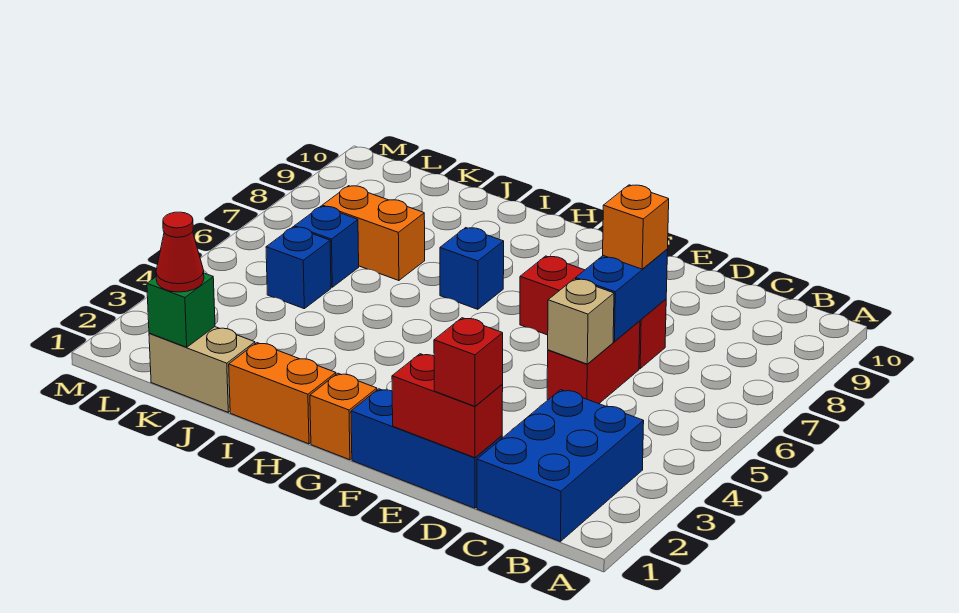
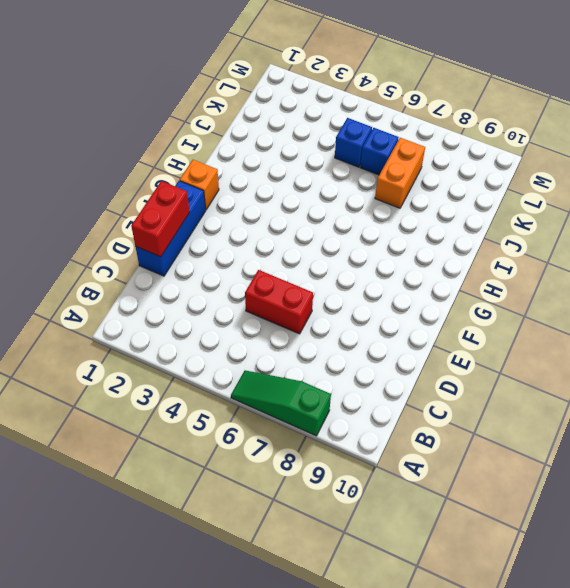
green 1x3 slope [231,370,331,436] -> none
none -> blue 2x3 brick [477,390,644,542]
none -> red 1x3 brick [520,256,666,369]
none -> orange 1x2 brick [229,343,336,444]

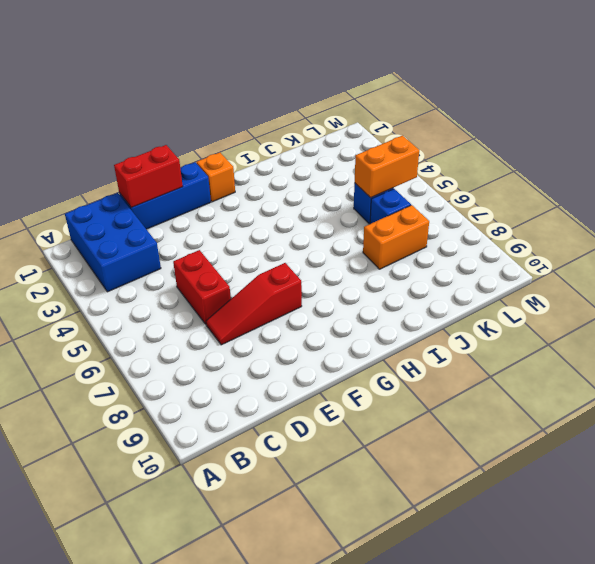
red 1x3 slope [206,263,302,345] -> red 1x3 brick [520,256,666,369]
orange 1x2 brick [355,136,419,198] -> orange 1x2 brick moved to [229,343,336,444]
none -> blue 1x1 brick [440,228,504,309]
none -> tan 1x2 brick [149,327,255,412]
none -> tan 1x1 brick [548,279,614,364]

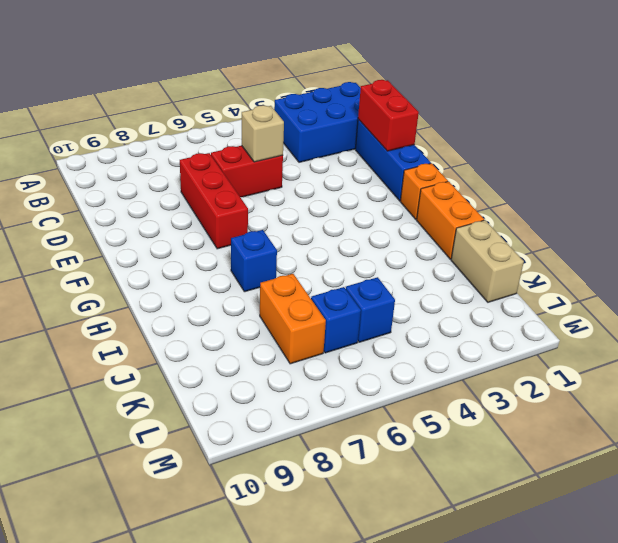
none -> blue 1x2 brick [576,249,668,342]
none -> green 1x1 brick [147,273,215,347]
none -> red 1x1 brick [434,318,503,406]

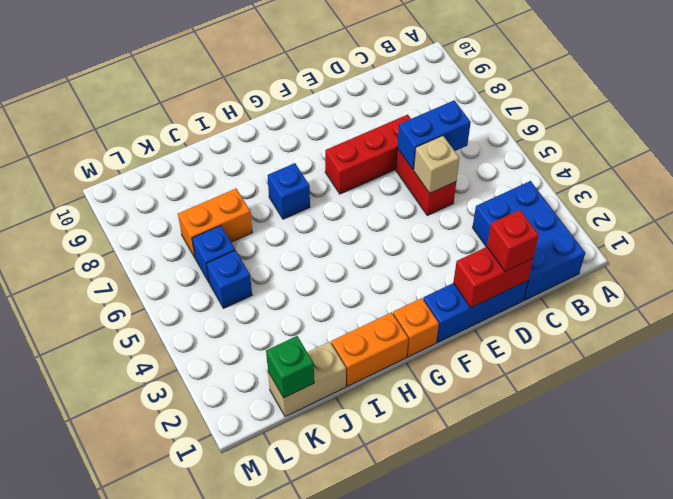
blue 1x2 brick [397,100,471,170] -> blue 1x2 brick turned to [576,249,668,342]
none -> orange 1x1 brick [603,185,669,269]
none -> red 1x1 cone [156,212,204,292]

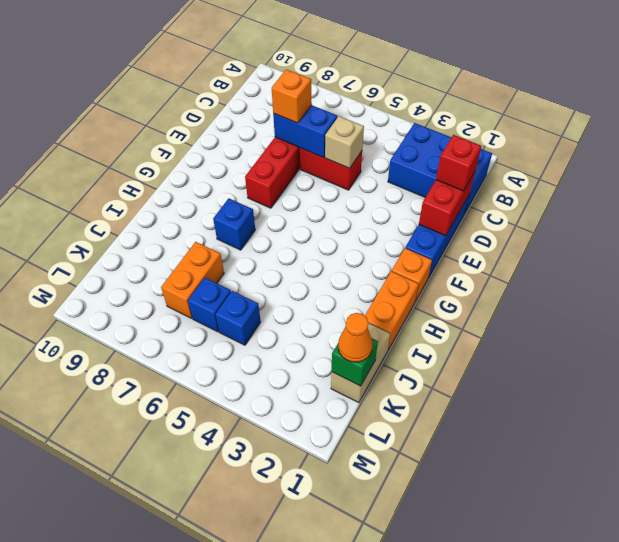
orange 1x1 cone [338,313,372,362] -> red 1x1 cone [156,212,204,292]

